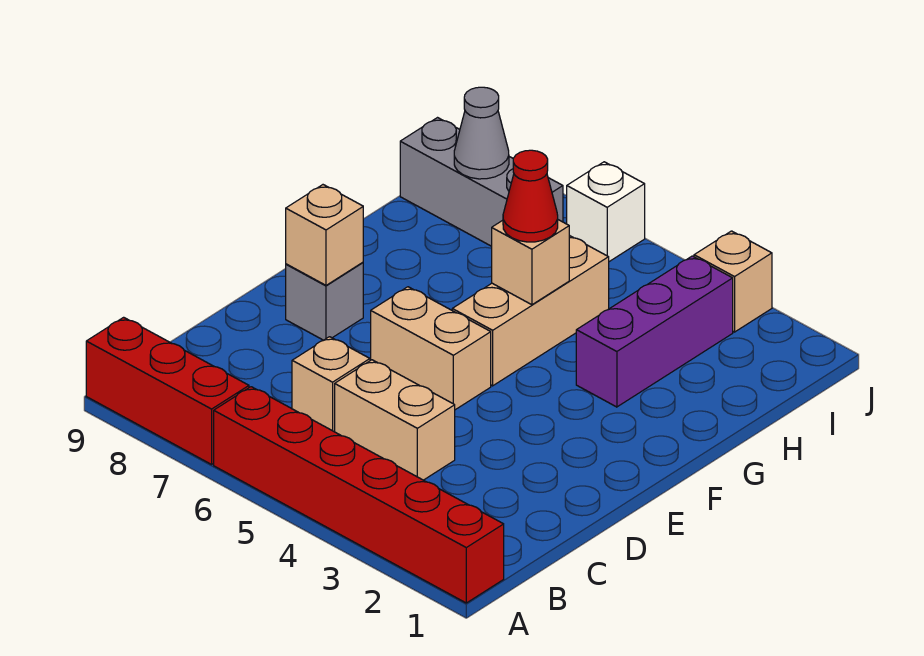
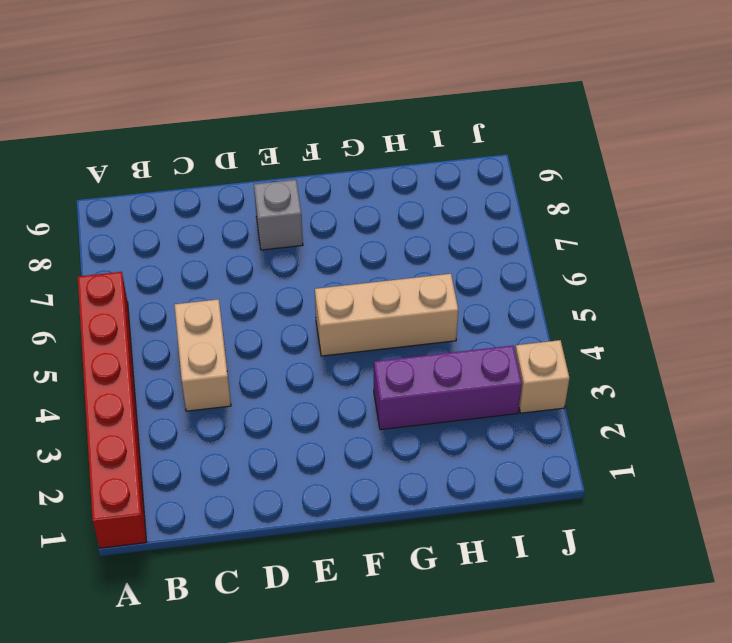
none -> red 1x3 brick [86,317,249,464]
none -> tan 1x1 brick [292,337,370,432]
none -> tan 1x2 brick [371,287,491,410]

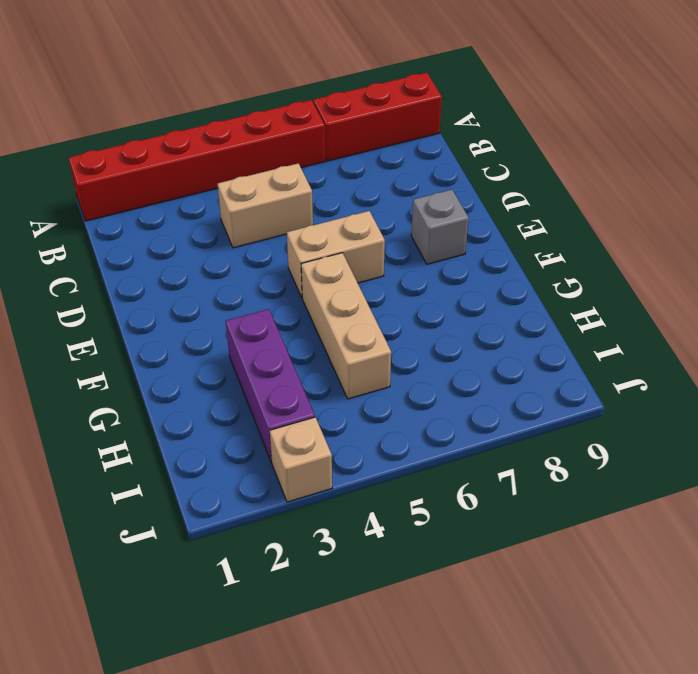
none -> tan 1x1 brick [292,337,370,432]
none -> grey 1x3 brick [400,118,563,246]
none -> white 1x1 brick [567,162,645,262]

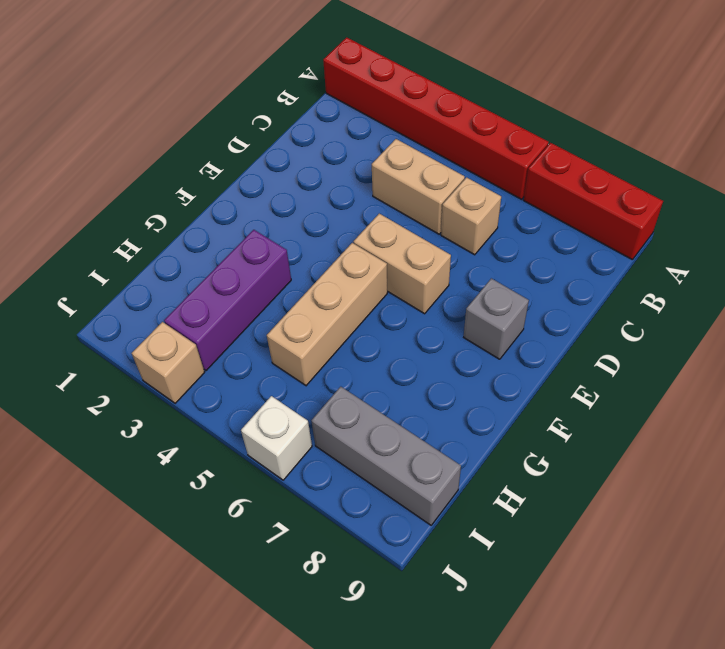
none -> tan 1x1 brick [286,185,363,285]
none -> tan 1x1 brick [492,220,569,305]
none -> grey 1x1 cone [454,87,509,179]

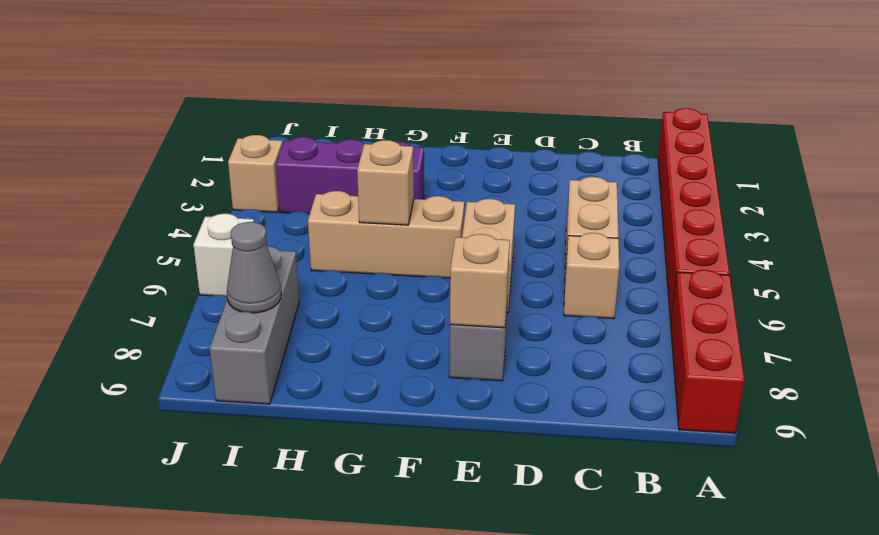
none -> red 1x1 cone [503,150,558,242]

